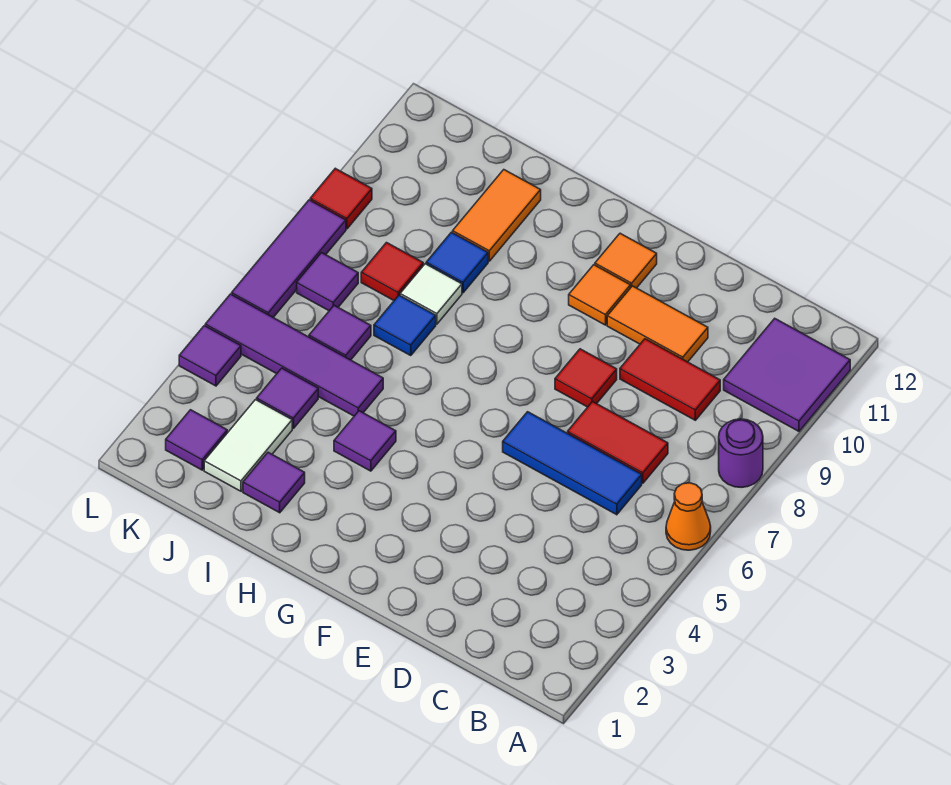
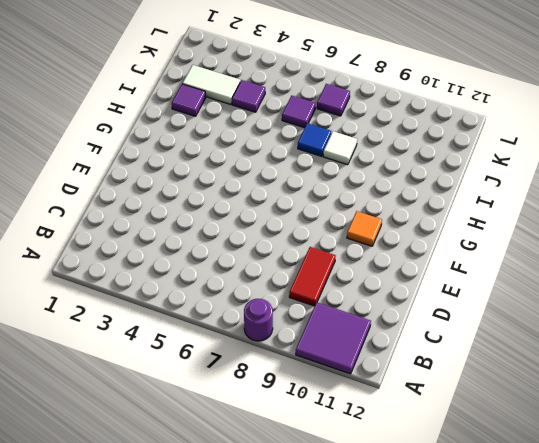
none -> orange 1x1 cone [666,483,711,550]
none -> blue 1x3 tile [503,412,642,515]
none -> red 1x2 tile [568,402,668,483]

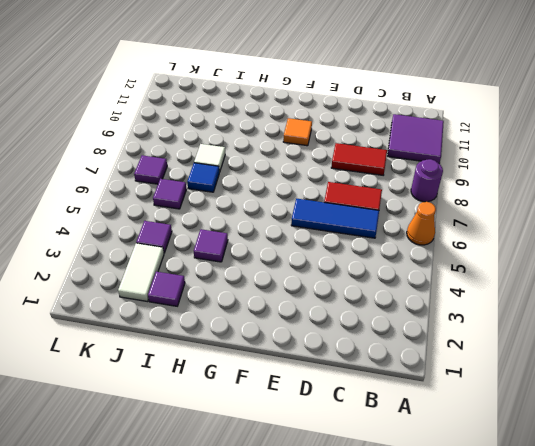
none -> orange 1x2 tile [607,286,708,362]
none -> red 1x1 tile [555,349,617,407]
none -> orange 1x1 tile [595,233,657,288]

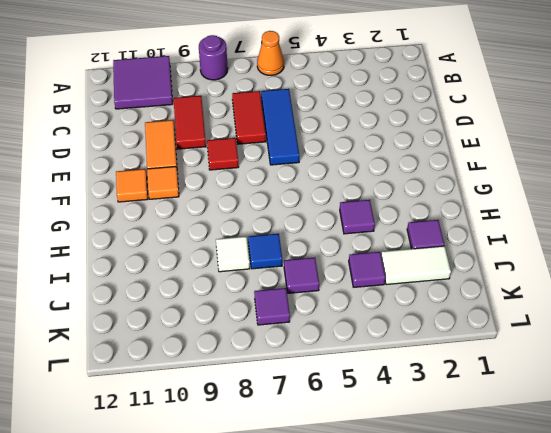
none -> purple 1x4 tile [205,294,383,416]
none -> blue 1x1 tile [426,232,488,293]
none -> orange 1x2 tile [453,170,541,261]

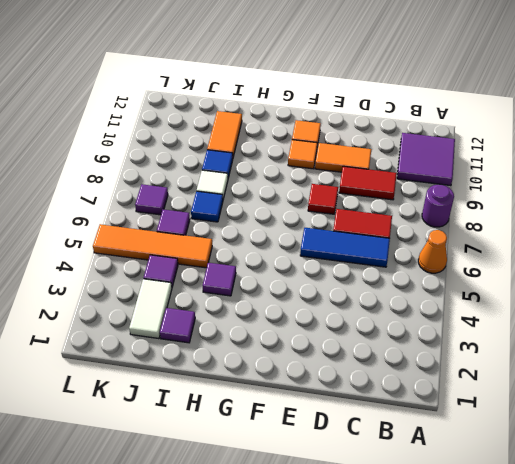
orange 1x4 tile [93,224,212,268] -> purple 1x4 tile [205,294,383,416]
none -> red 1x1 tile [361,243,423,300]
none -> purple 1x1 tile [166,410,227,470]
none -> purple 1x1 tile [179,326,241,386]

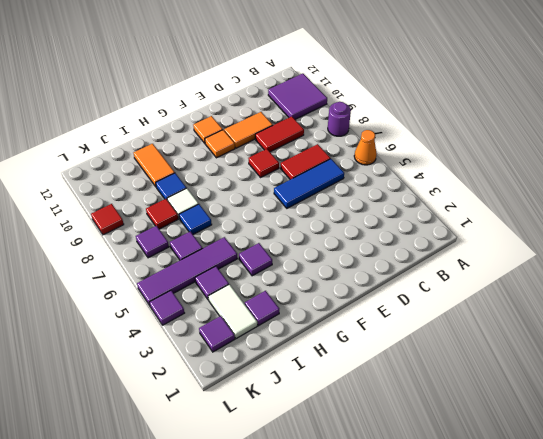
none -> purple 1x3 tile [232,200,346,317]

